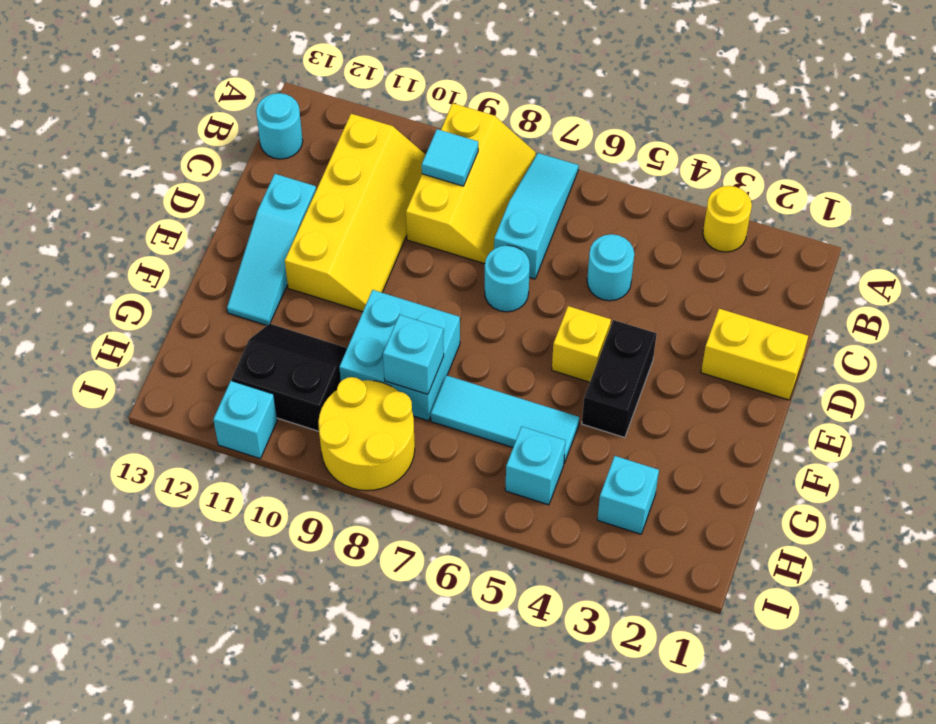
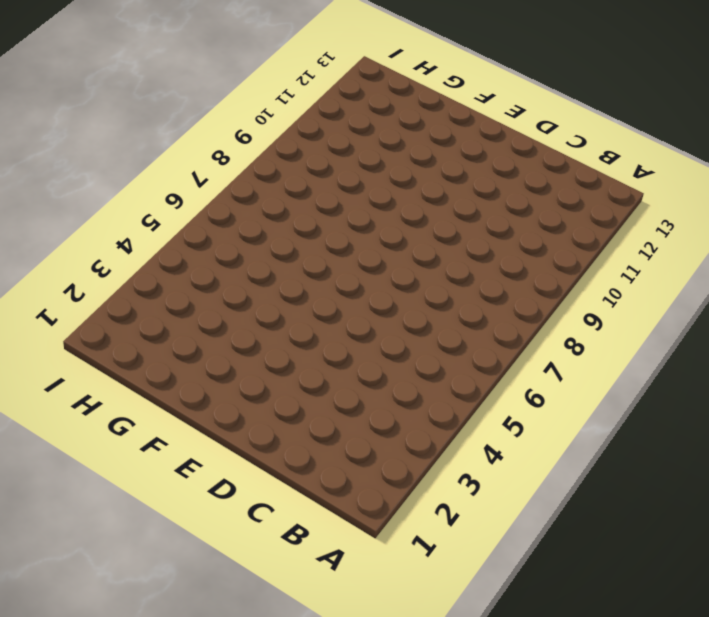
none -> yellow 1x1 round brick [703,186,752,252]
none -> cyan 1x3 slope [494,153,579,279]
none -> yellow 2x3 slope [406,103,536,264]

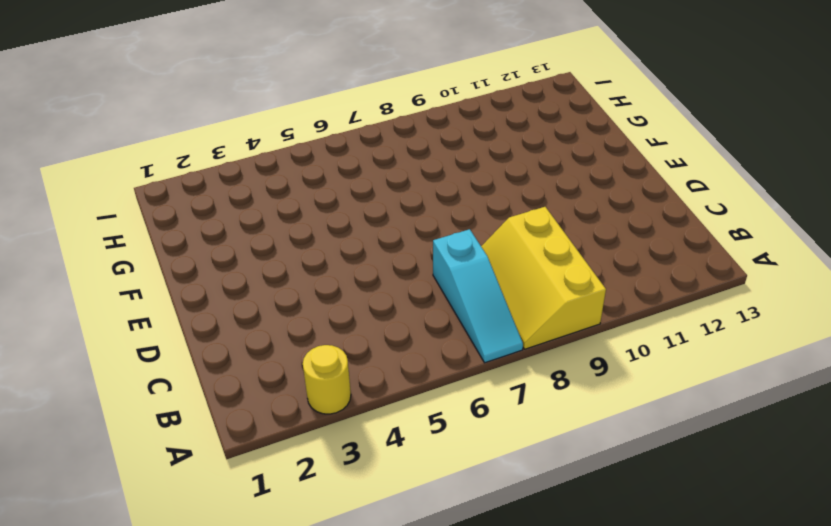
none -> yellow 2x4 slope [285,114,426,312]
none -> cyan 1x1 round brick [256,93,303,159]
none -> cyan 1x1 round brick [587,234,634,301]

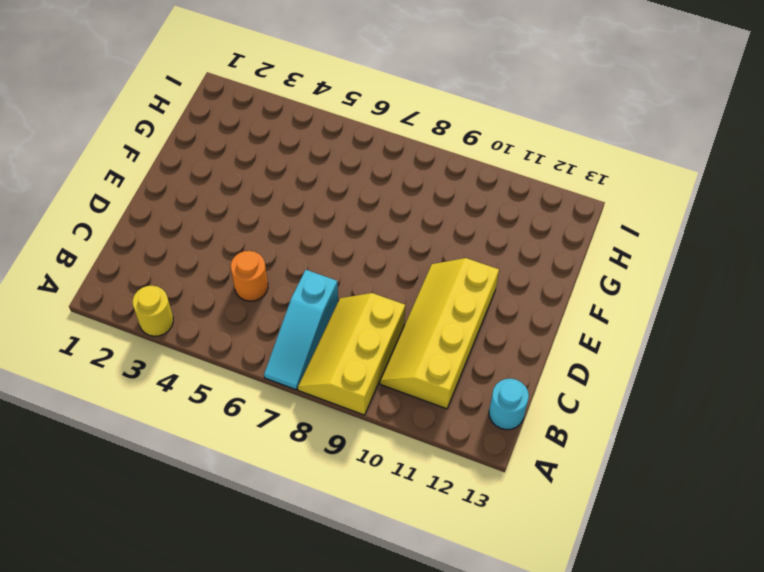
orange 1x1 round brick [231,251,268,301] -> cyan 1x1 round brick [587,234,634,301]
none -> yellow 1x2 brick [701,309,808,400]
none -> cyan 1x1 round brick [485,245,530,312]
none -> cyan 1x3 slope [227,174,316,325]

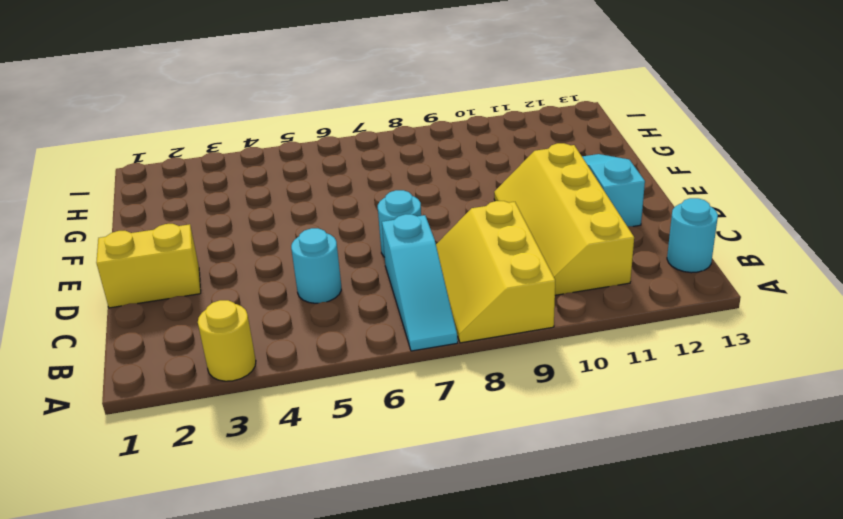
none -> black 1x2 brick [582,320,657,438]
none -> yellow 1x1 brick [552,306,611,382]
none -> cyan 2x2 brick [339,290,460,421]

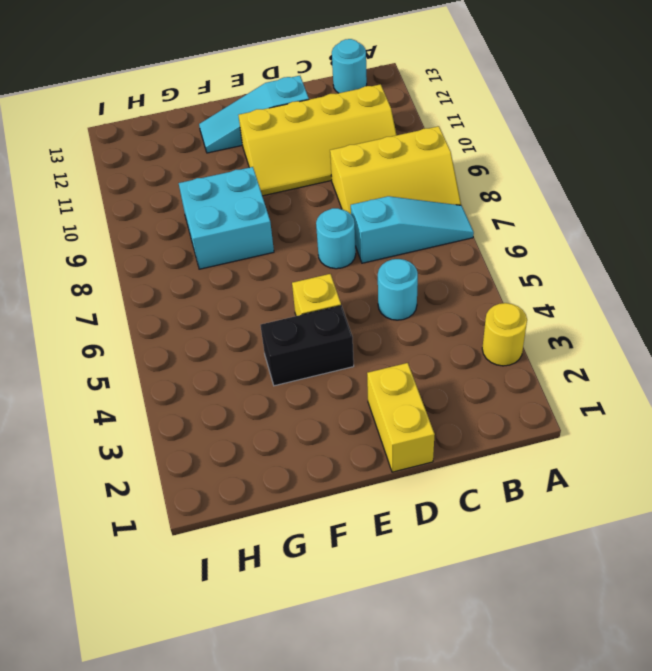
none -> cyan 1x3 tile [431,375,579,463]
none -> black 2x2 slope [232,324,347,431]
none -> cyan 1x1 brick [597,456,659,534]

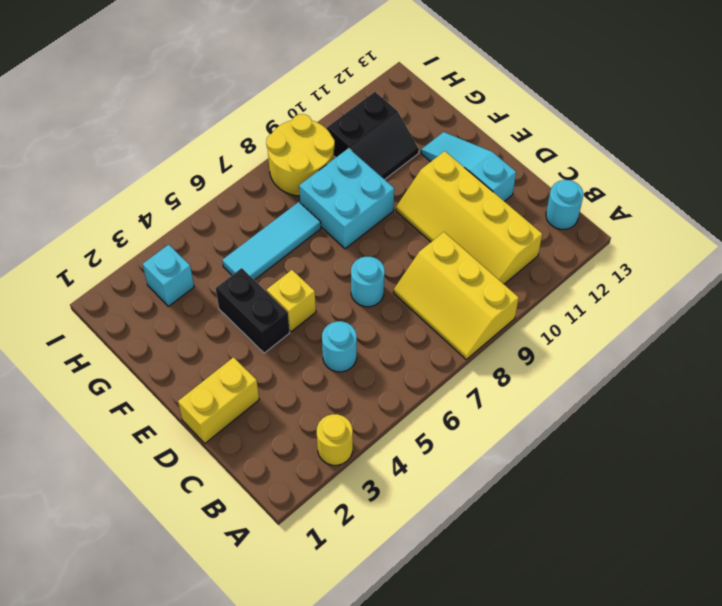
none -> cyan 1x3 slope [494,153,579,279]
none -> cyan 1x1 brick [505,427,565,505]
none -> cyan 1x1 brick [213,381,277,458]

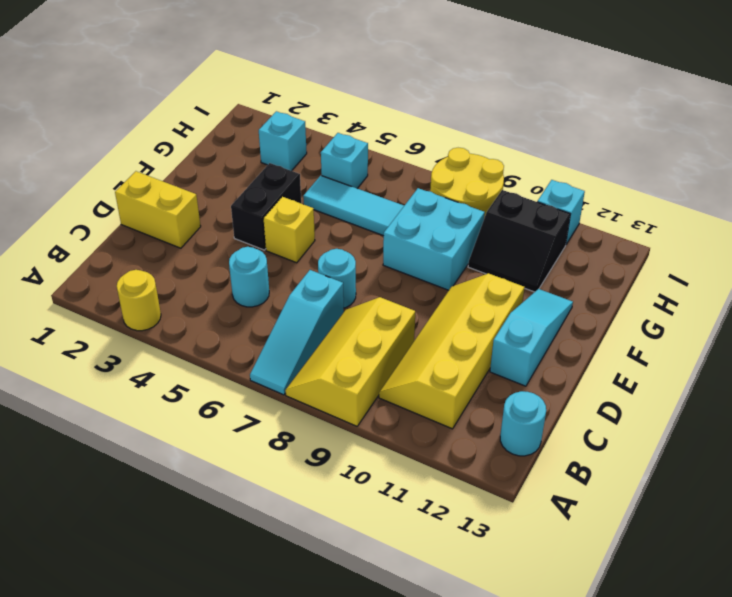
none -> cyan 1x1 tile [422,129,478,186]
none -> cyan 1x1 brick [383,315,444,394]

